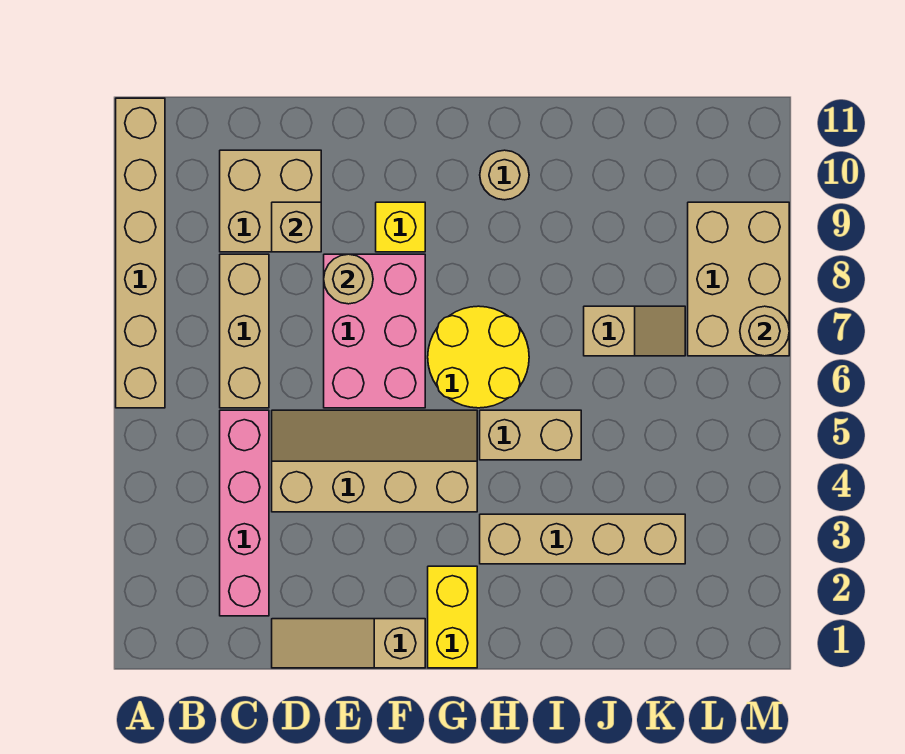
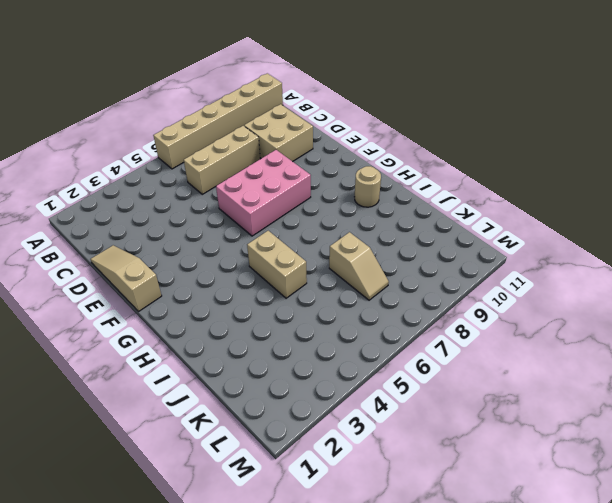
none -> pink 1x4 brick [220,410,269,616]
none -> tan 2x4 slope [272,410,477,512]
none -> yellow 1x1 brick [376,202,425,252]

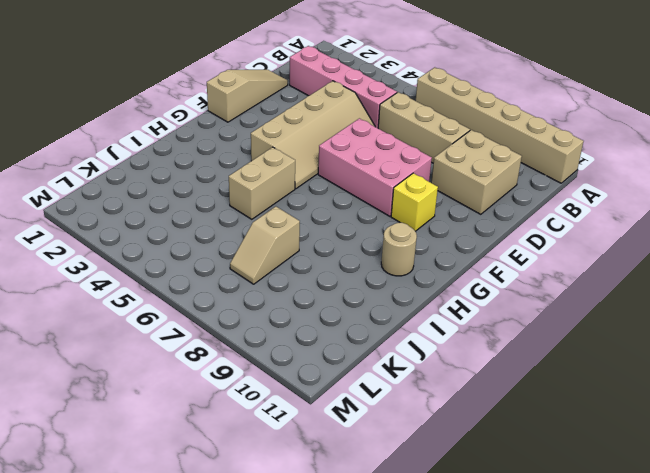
none -> yellow 1x2 brick [428,566,477,668]
none -> yellow 2x2 round brick [428,306,529,408]
none -> tan 1x4 brick [480,514,685,564]

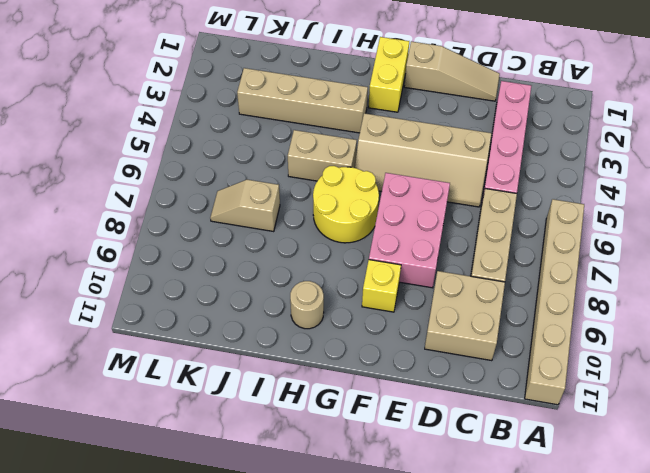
none -> tan 2x3 brick [688,202,789,356]
none -> tan 1x1 brick [272,202,321,252]
none -> tan 1x1 round brick [324,254,373,304]

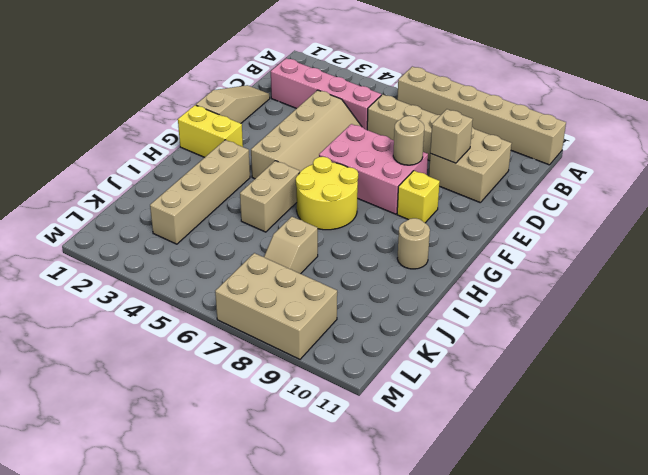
none -> tan 1x1 round brick [740,306,789,356]

